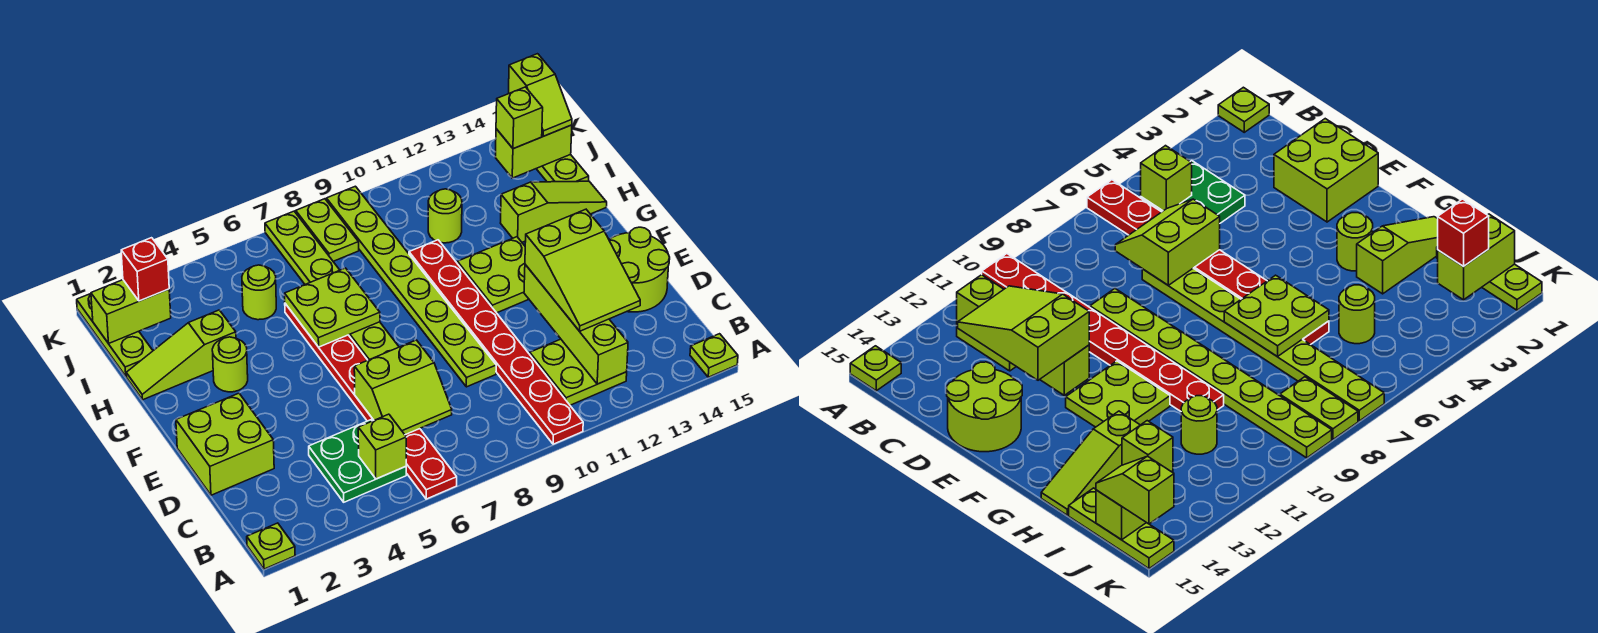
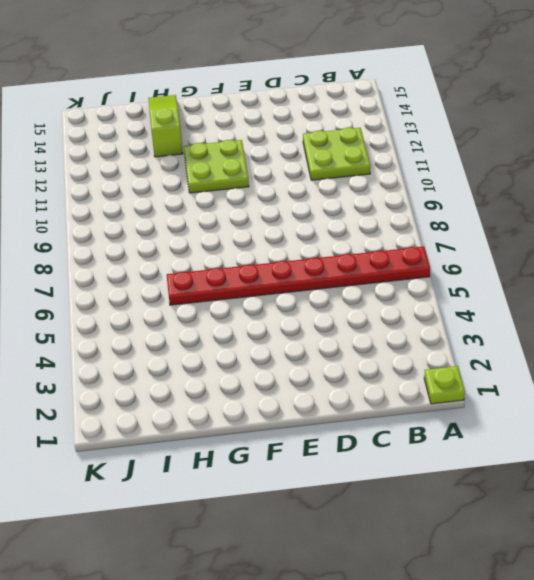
none -> red 1x8 plate [409,240,583,444]
none -> lime 1x1 plate [690,334,738,377]
none -> green 2x2 plate [309,420,406,502]

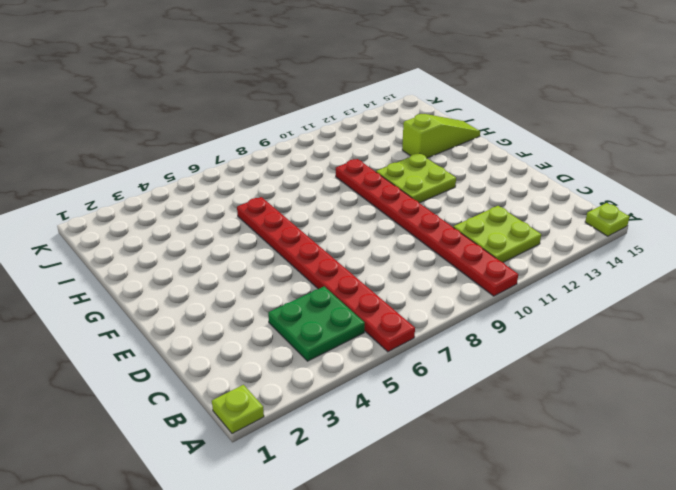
none -> lime 2x2 brick [176,393,274,495]
none -> lime 1x8 plate [265,211,399,360]
none -> lime 1x8 plate [326,186,496,387]

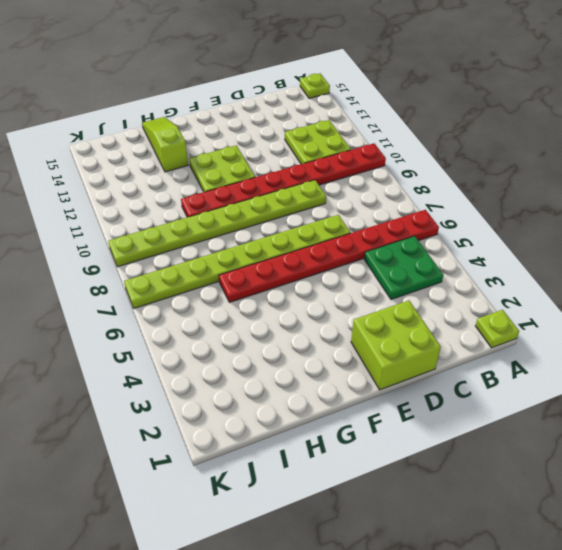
none -> lime 2x2 round brick [609,227,670,312]
none -> lime 1x1 round brick [212,337,248,392]
none -> lime 1x3 slope [126,310,236,400]

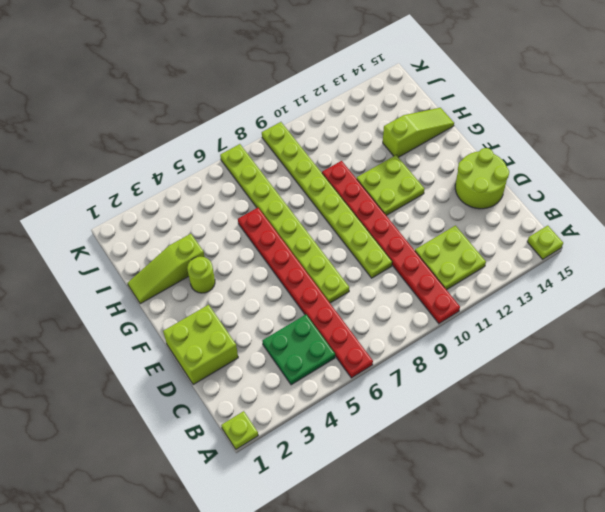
none -> lime 1x3 plate [77,294,153,376]
none -> lime 1x1 round brick [242,265,276,320]
none -> lime 1x1 round brick [428,189,462,243]

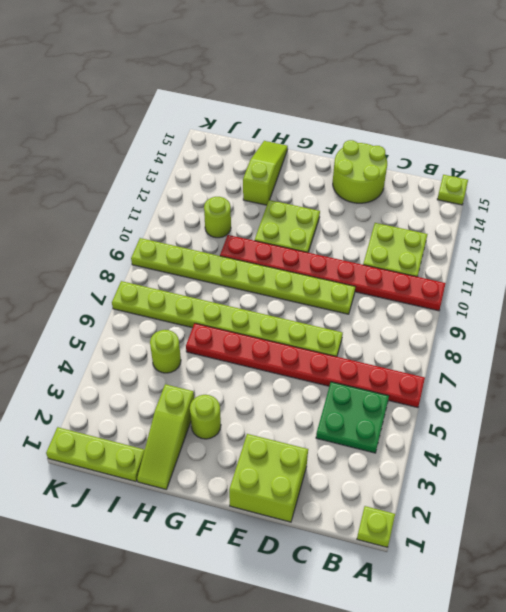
none -> lime 1x3 plate [536,154,589,182]
none -> lime 1x2 plate [296,199,359,261]
none -> lime 1x1 brick [358,414,406,479]

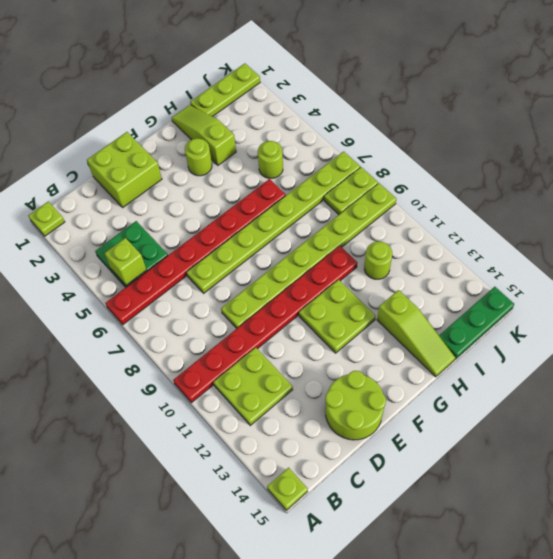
green 1x3 plate [439,287,514,359] -> lime 1x3 plate [536,154,589,182]
none -> lime 1x4 brick [524,265,628,384]
none -> lime 2x2 slope [354,340,452,435]
none -> lime 2x2 plate [285,268,380,347]

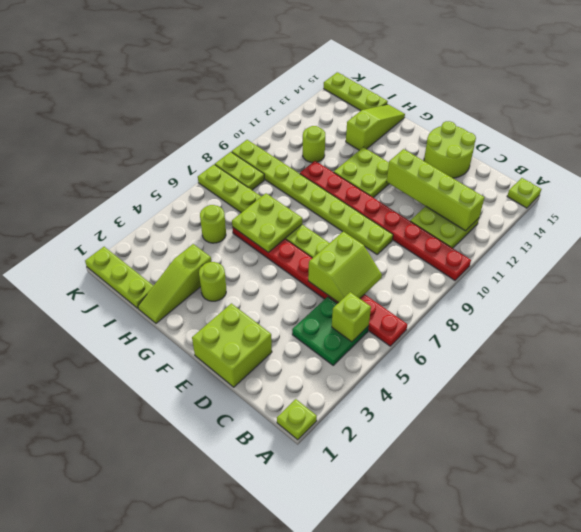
none -> lime 1x2 brick [91,280,171,343]
none -> lime 1x2 brick [495,125,572,178]
none -> lime 2x3 slope [525,209,640,331]

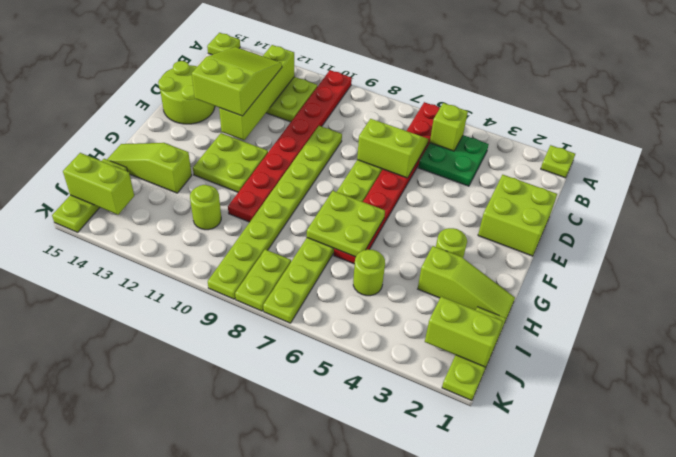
none -> red 1x1 brick [121,238,169,301]
none -> lime 1x1 brick [496,87,543,149]
none -> lime 1x2 slope [509,54,572,136]

